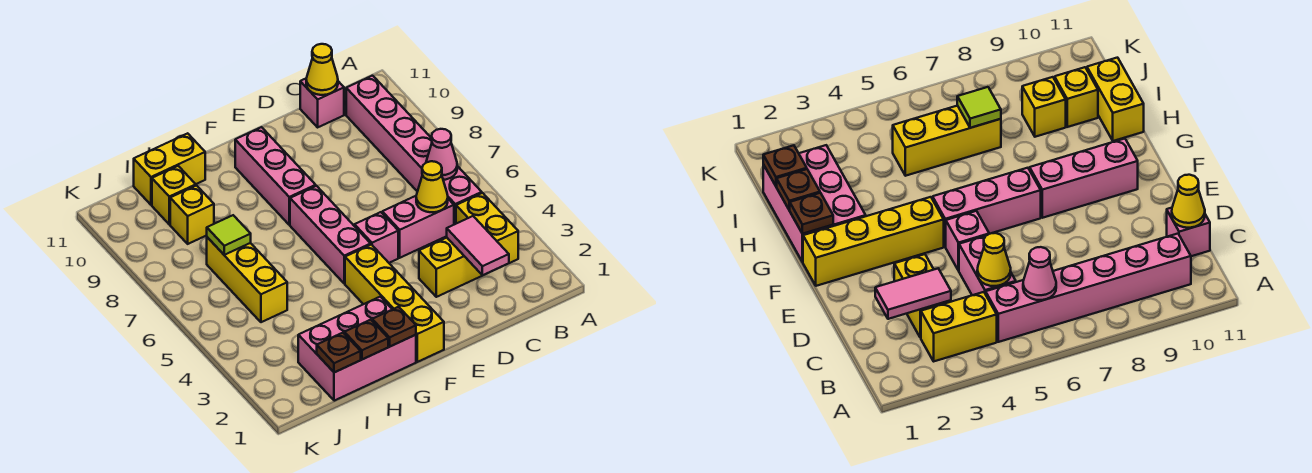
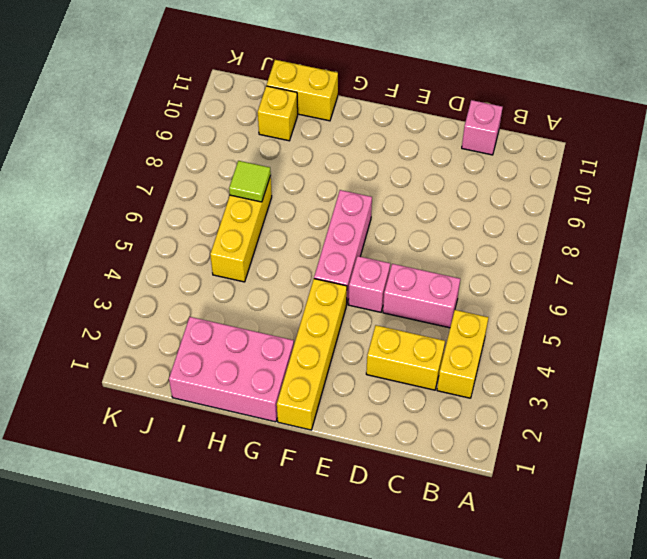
none -> pink 1x6 brick [346,76,482,225]
none -> pink 1x3 brick [235,127,316,225]
none -> yellow 1x1 brick [170,186,214,244]

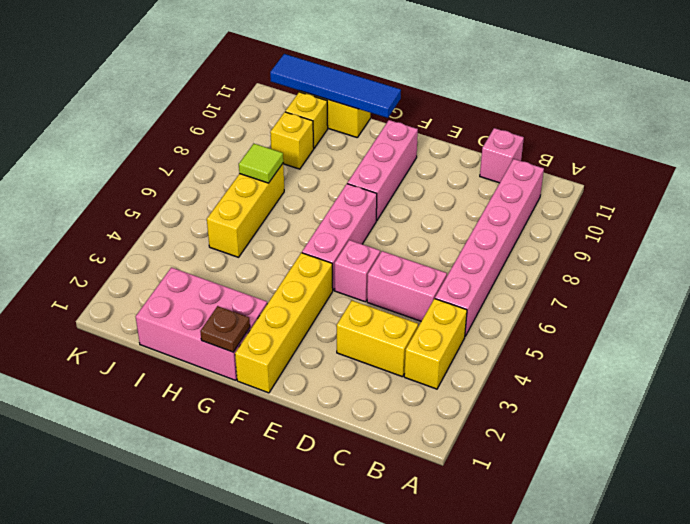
blue 1x4 tile [270,54,401,118] -> none
none -> pink 1x1 cone [426,129,457,180]
none -> pink 1x2 tile [447,216,509,275]
none -> yellow 1x1 cone [416,161,448,212]

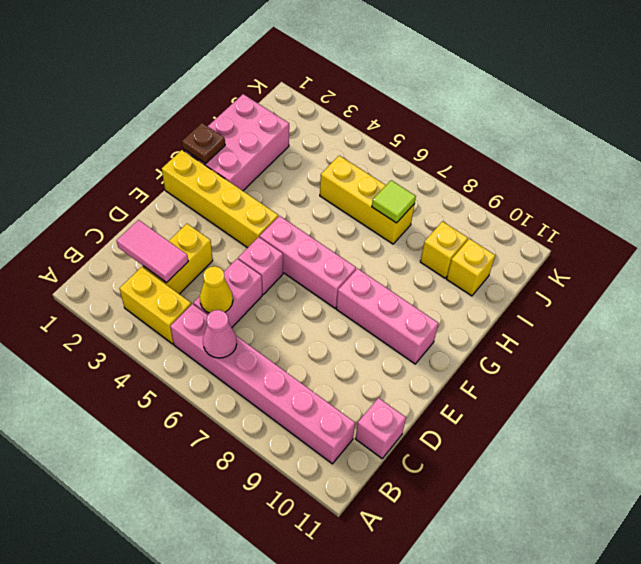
none -> yellow 1x2 brick [134,133,205,205]
none -> yellow 1x1 cone [306,44,338,95]
none -> brown 1x1 plate [344,320,388,359]

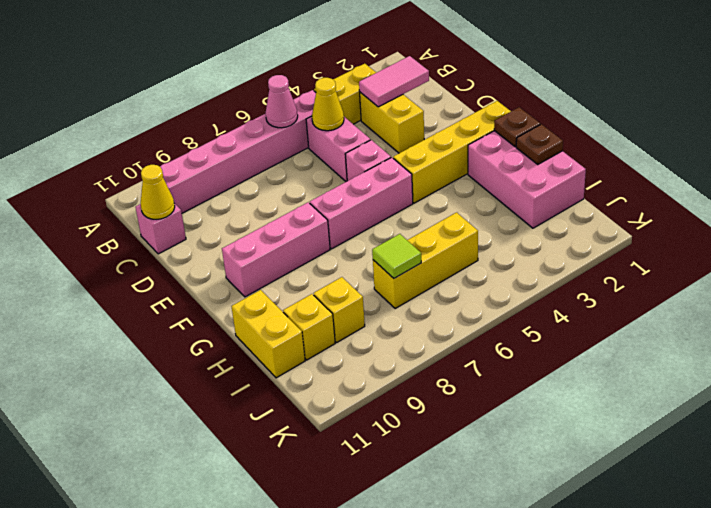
none -> brown 1x1 plate [317,333,361,372]

